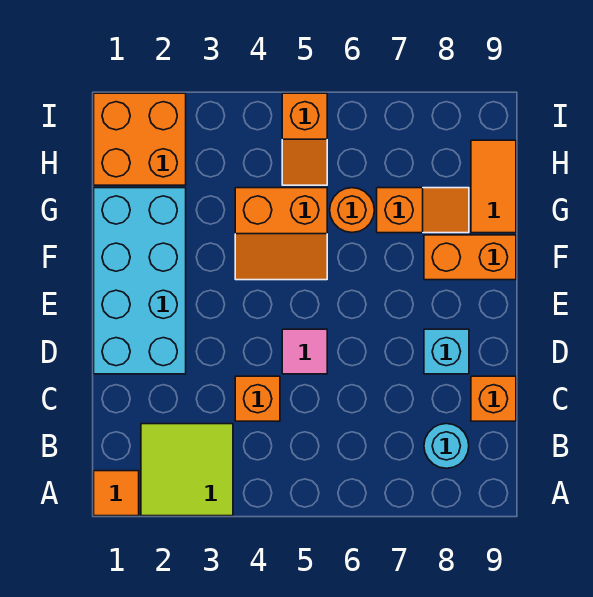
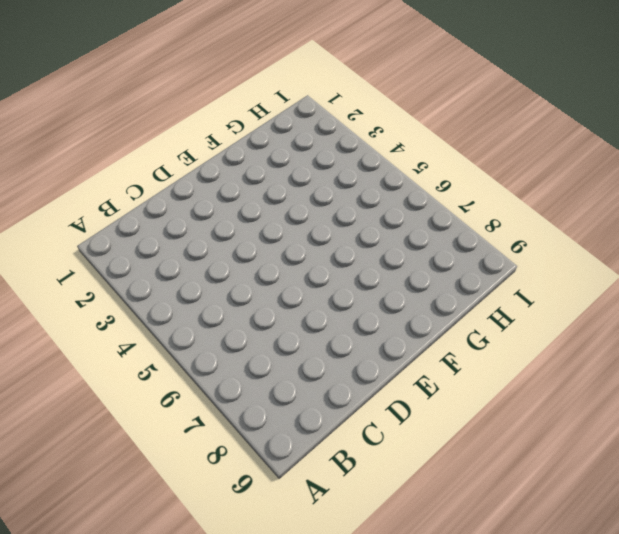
none -> orange 1x1 tile [94,471,139,516]
none -> lime 2x2 tile [141,424,233,516]
none -> cyan 1x1 round brick [424,424,469,468]

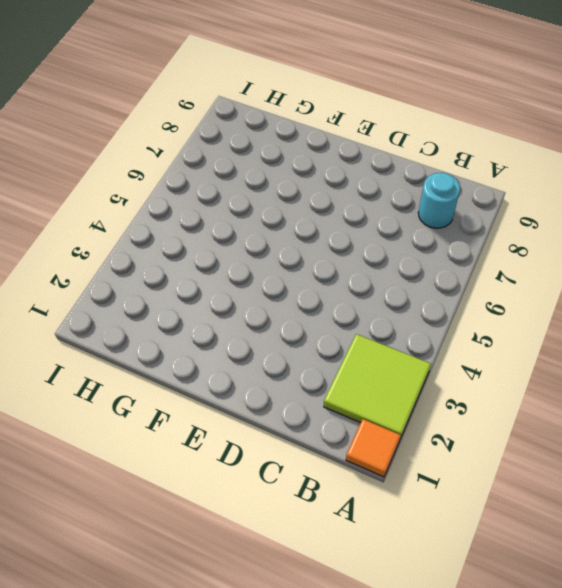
none -> orange 1x1 brick [235,376,280,421]
none -> orange 1x1 brick [471,376,516,421]
none -> cyan 2x4 brick [94,188,186,374]

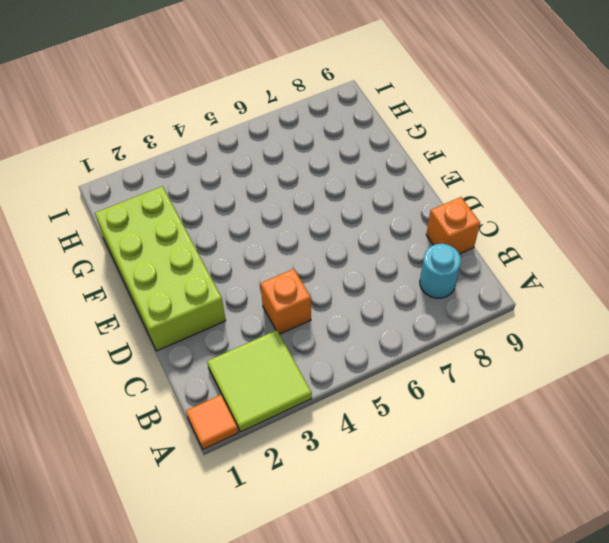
lime 2x4 brick [95,186,226,351] -> cyan 2x4 brick [94,188,186,374]
none -> pink 1x1 tile [282,329,327,374]
none -> cyan 1x1 brick [424,329,469,374]
none -> orange 2x2 slope [235,188,327,280]

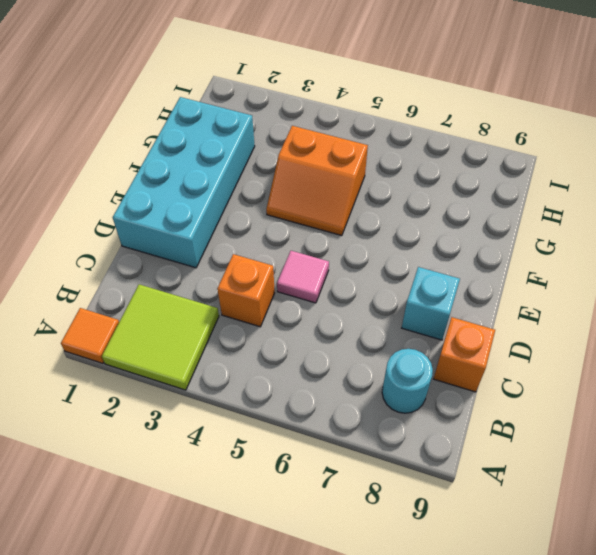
none -> orange 1x2 brick [424,235,516,280]
none -> orange 1x1 round brick [330,188,374,232]
none -> orange 1x2 slope [377,188,469,233]

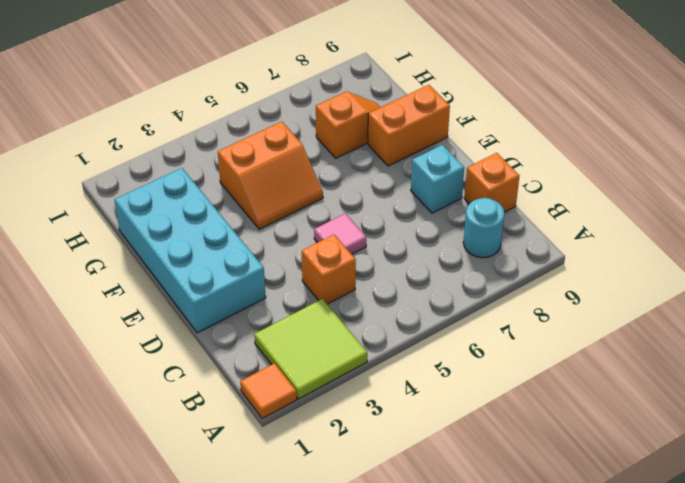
none -> orange 1x1 round brick [330,188,374,232]
none -> orange 1x2 tile [471,140,516,233]
none -> orange 2x2 brick [94,93,186,185]

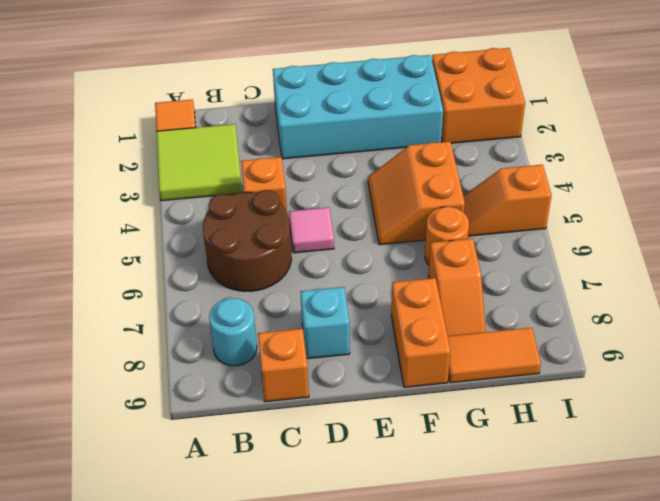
brown 2x2 round brick [203,190,292,291] -> none

